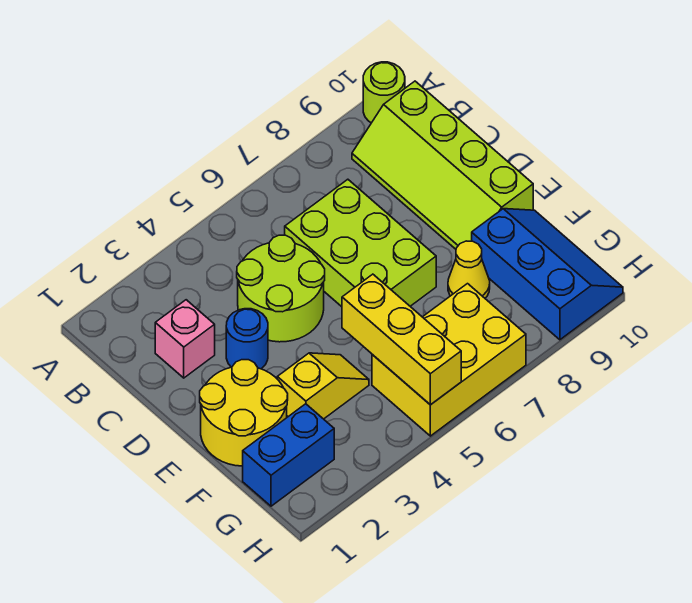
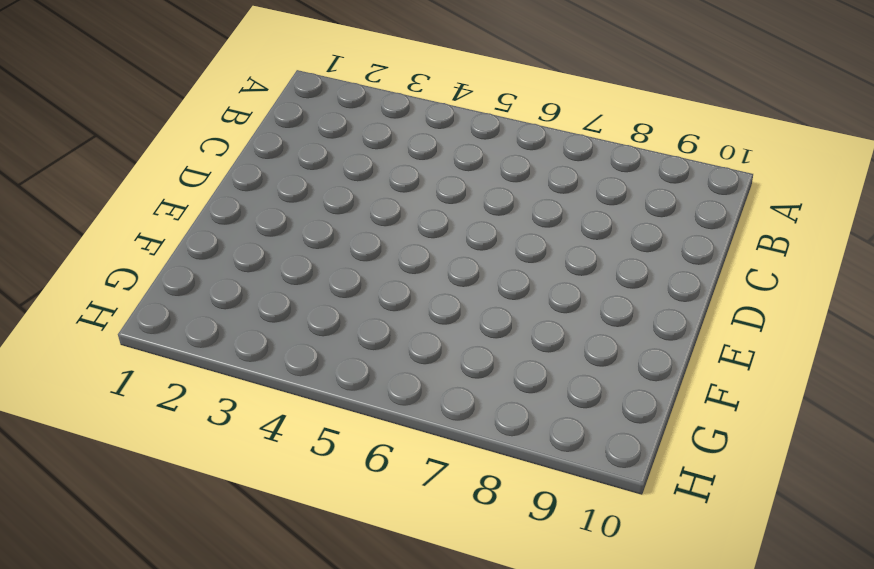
none -> lime 1x1 round brick [363,62,405,123]
none -> lime 2x4 slope [352,81,533,249]
none -> pink 1x1 brick [155,300,215,378]

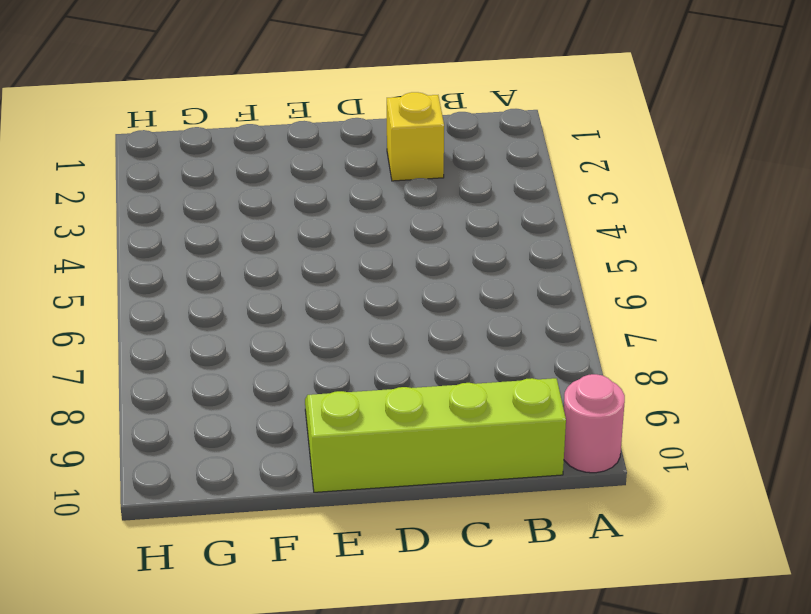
pink 1x1 round brick [564,374,625,473] -> lime 1x1 round brick [363,62,405,123]
yellow 1x1 brick [387,92,444,181] -> pink 1x1 brick [155,300,215,378]
none -> lime 2x2 round brick [237,235,325,342]
none -> lime 2x3 brick [285,179,436,307]
none -> blue 1x1 round brick [226,309,268,369]

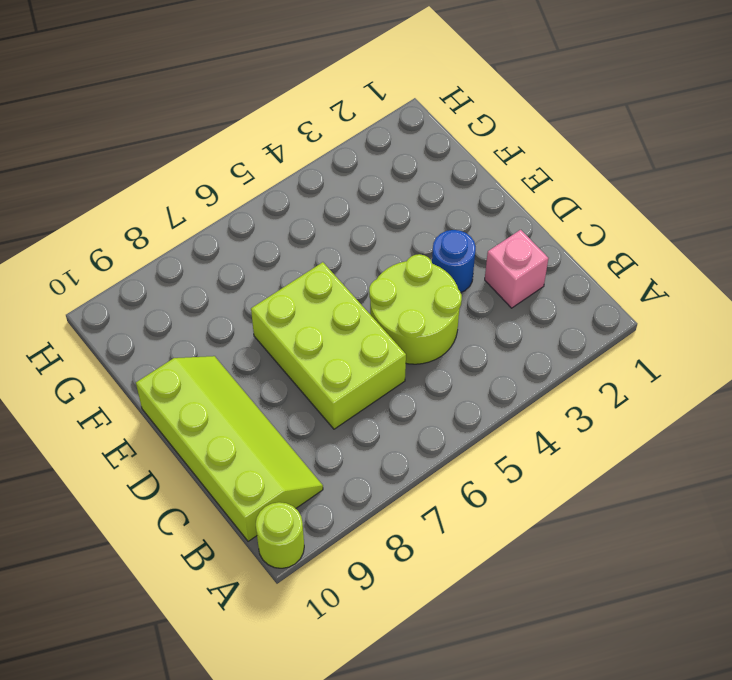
none -> yellow 2x2 round brick [200,360,288,466]
none -> yellow 1x2 slope [277,353,369,419]
none -> yellow 1x1 cone [448,241,490,298]

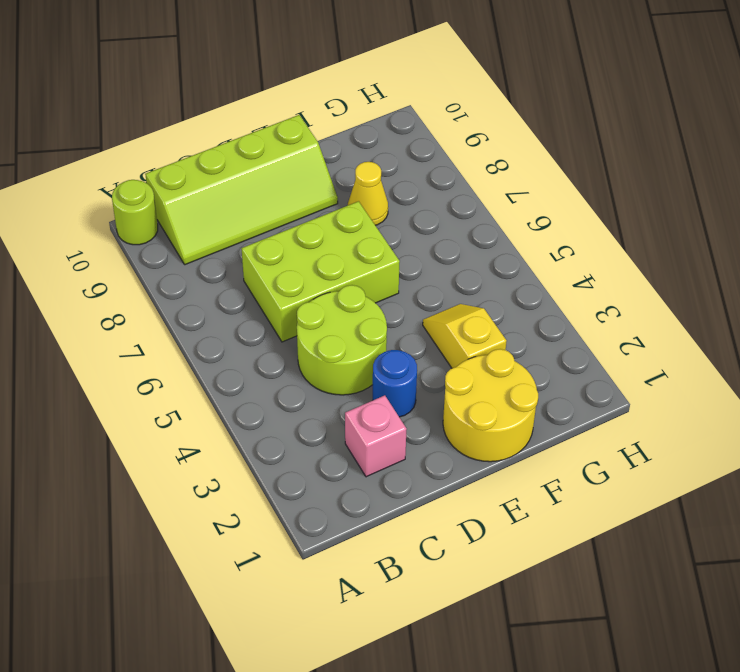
none -> blue 2x3 slope [472,209,623,340]
none -> blue 1x2 brick [243,404,334,506]
none -> yellow 2x3 brick [372,284,526,436]

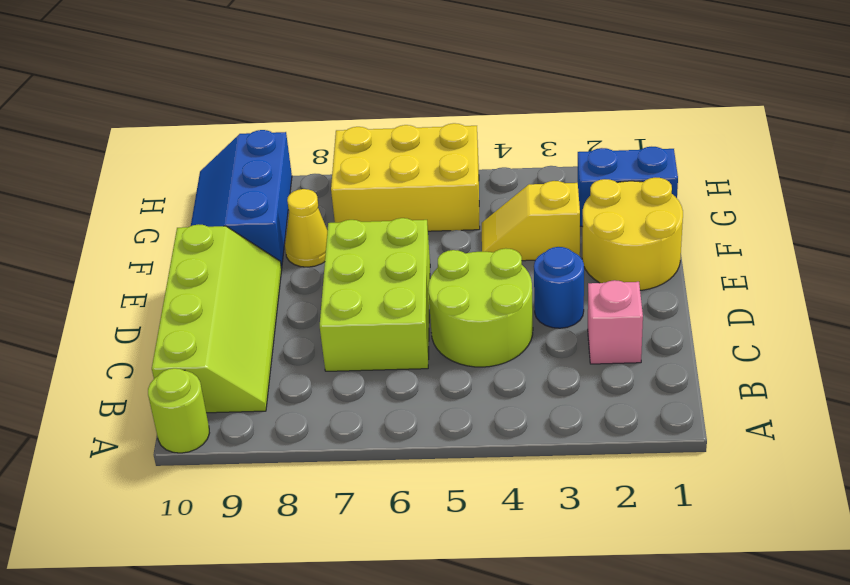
none -> yellow 1x3 brick [342,274,461,405]

